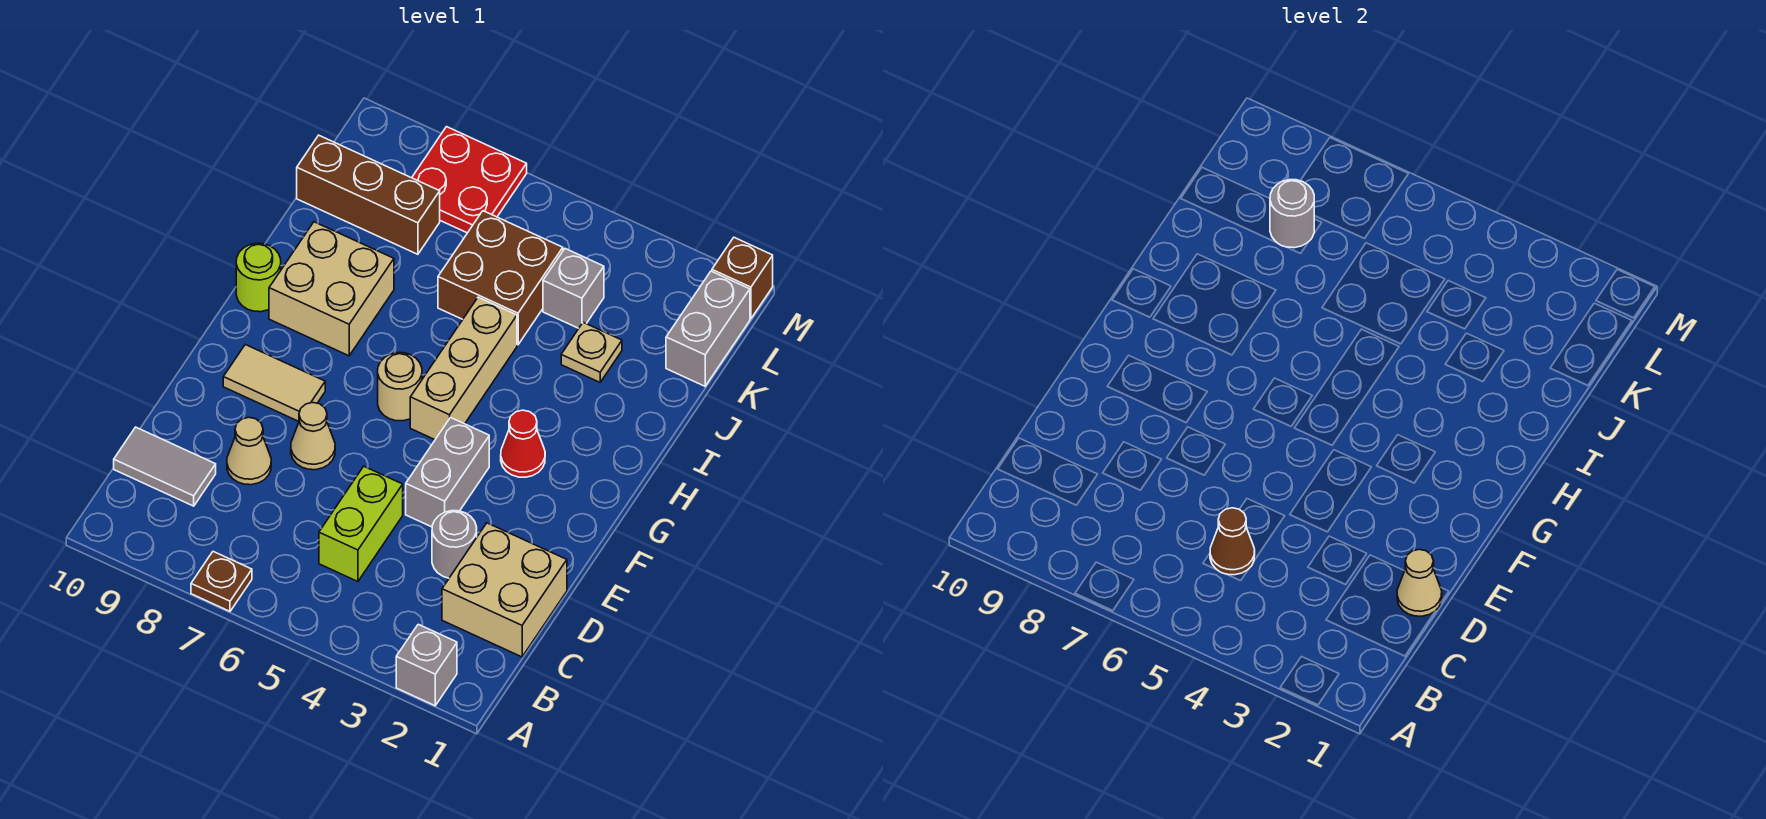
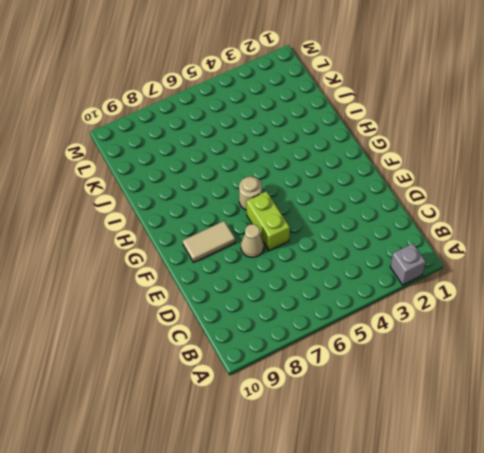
lime 1x2 brick [246,191,290,251] -> lime 1x2 brick moved to [319,466,403,582]
none -> brown 1x1 plate [191,552,252,611]
none -> tan 2x2 brick [442,523,567,657]
none -> grey 1x2 tile [114,427,216,506]

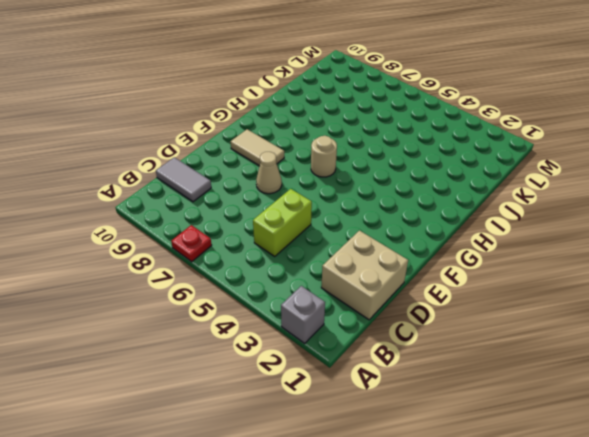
red 1x1 plate [171,225,212,262] -> brown 1x1 plate [191,552,252,611]
none -> grey 1x1 round brick [432,511,477,578]
none -> tan 1x1 cone [227,417,271,485]
none -> grey 1x2 brick [406,418,489,527]

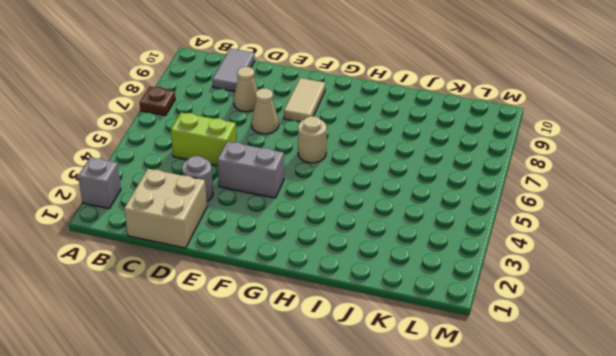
none -> red 1x1 cone [501,410,545,477]
none -> tan 1x3 brick [410,297,517,440]
none -> tan 2x2 brick [269,222,394,356]

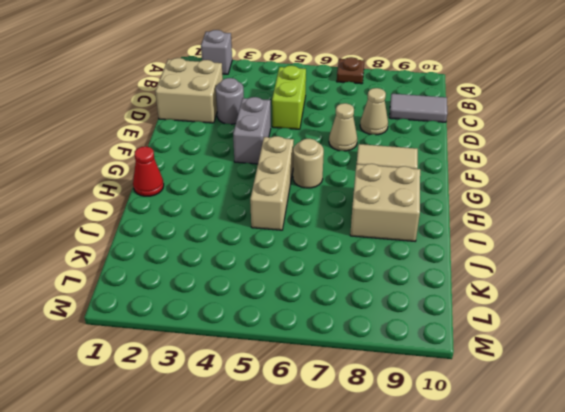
red 1x1 cone [133,146,164,196] -> red 1x1 cone moved to [501,410,545,477]
none -> lime 1x1 round brick [236,243,281,312]
none -> tan 1x1 plate [561,322,622,382]
none -> brown 2x2 brick [438,211,563,345]

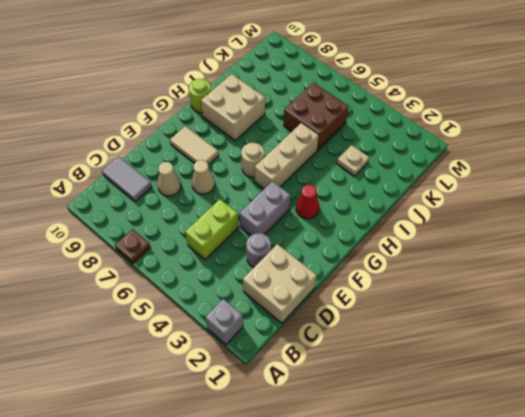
none -> grey 1x2 brick [666,271,750,386]
none -> grey 1x1 brick [543,249,604,328]
none -> brown 1x3 brick [297,135,440,254]

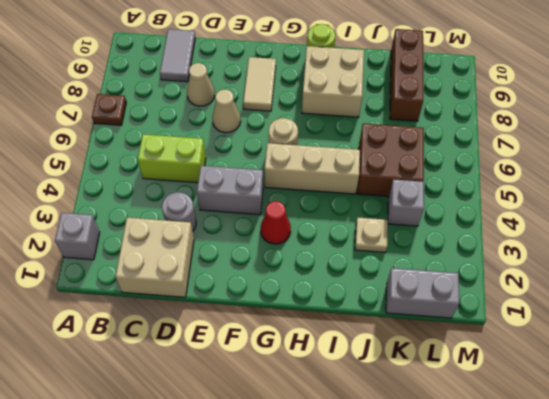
none -> red 2x2 plate [412,127,527,233]
none -> brown 1x1 brick [712,238,773,319]
none -> brown 1x1 cone [1210,508,1255,575]

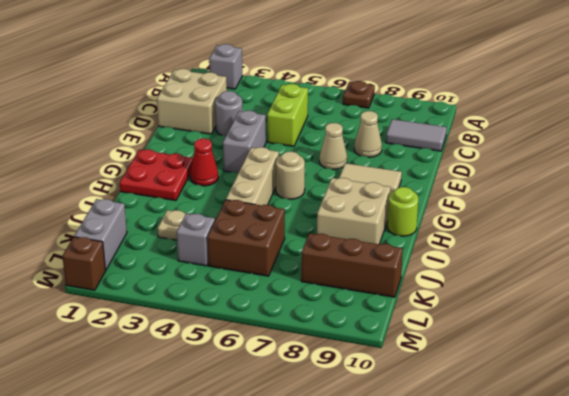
red 2x2 plate [120,150,193,201] -> red 2x2 plate moved to [412,127,527,233]
none -> brown 1x1 cone [1210,508,1255,575]
none -> tan 1x1 cone [1397,549,1442,616]
none -> grey 1x1 round brick [1270,180,1314,248]

